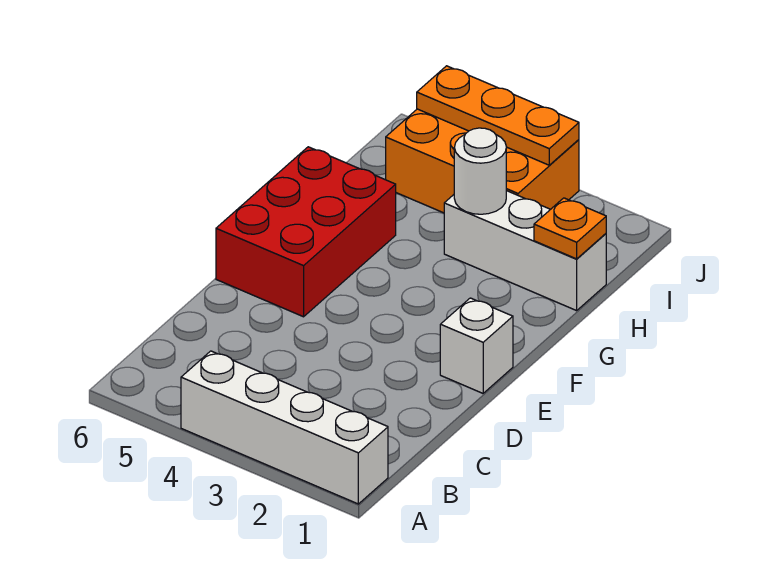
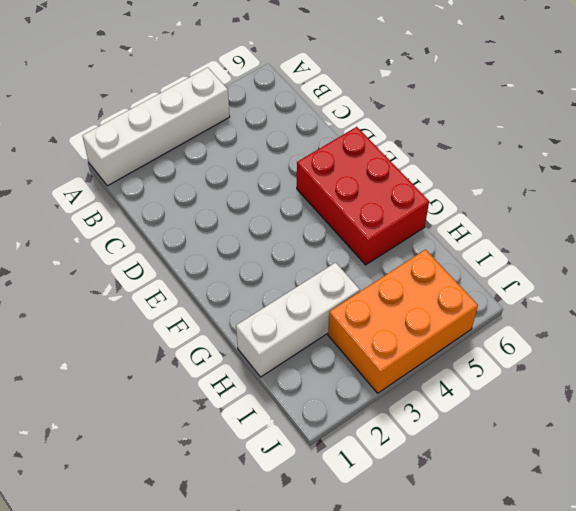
none -> white 1x1 brick [440,298,513,393]
none -> orange 1x1 plate [534,198,606,259]

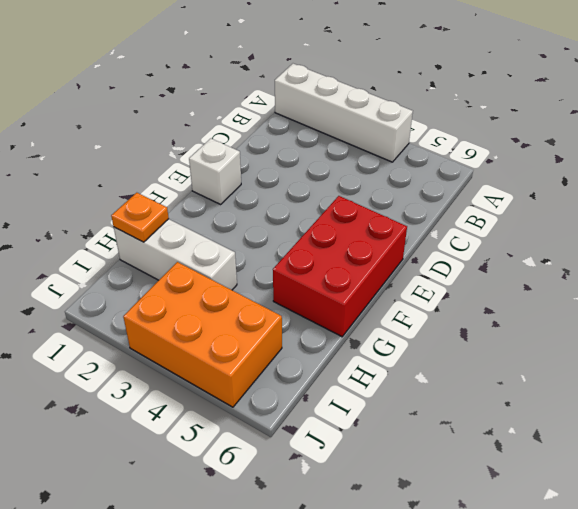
none -> white 1x1 round brick [454,128,506,214]
none -> orange 1x3 plate [417,66,579,165]

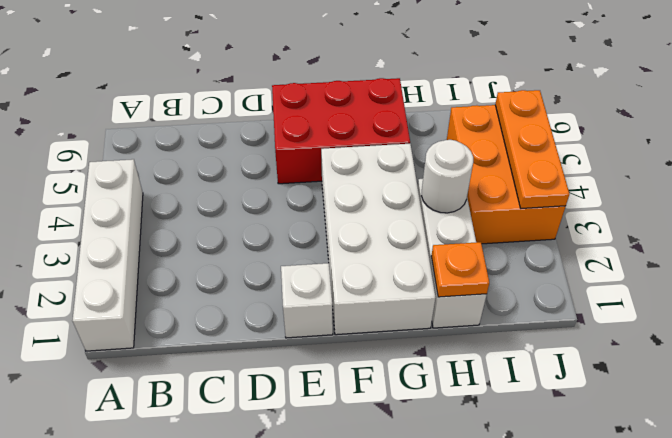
white 2x4 brick [321,144,436,335] -> none

